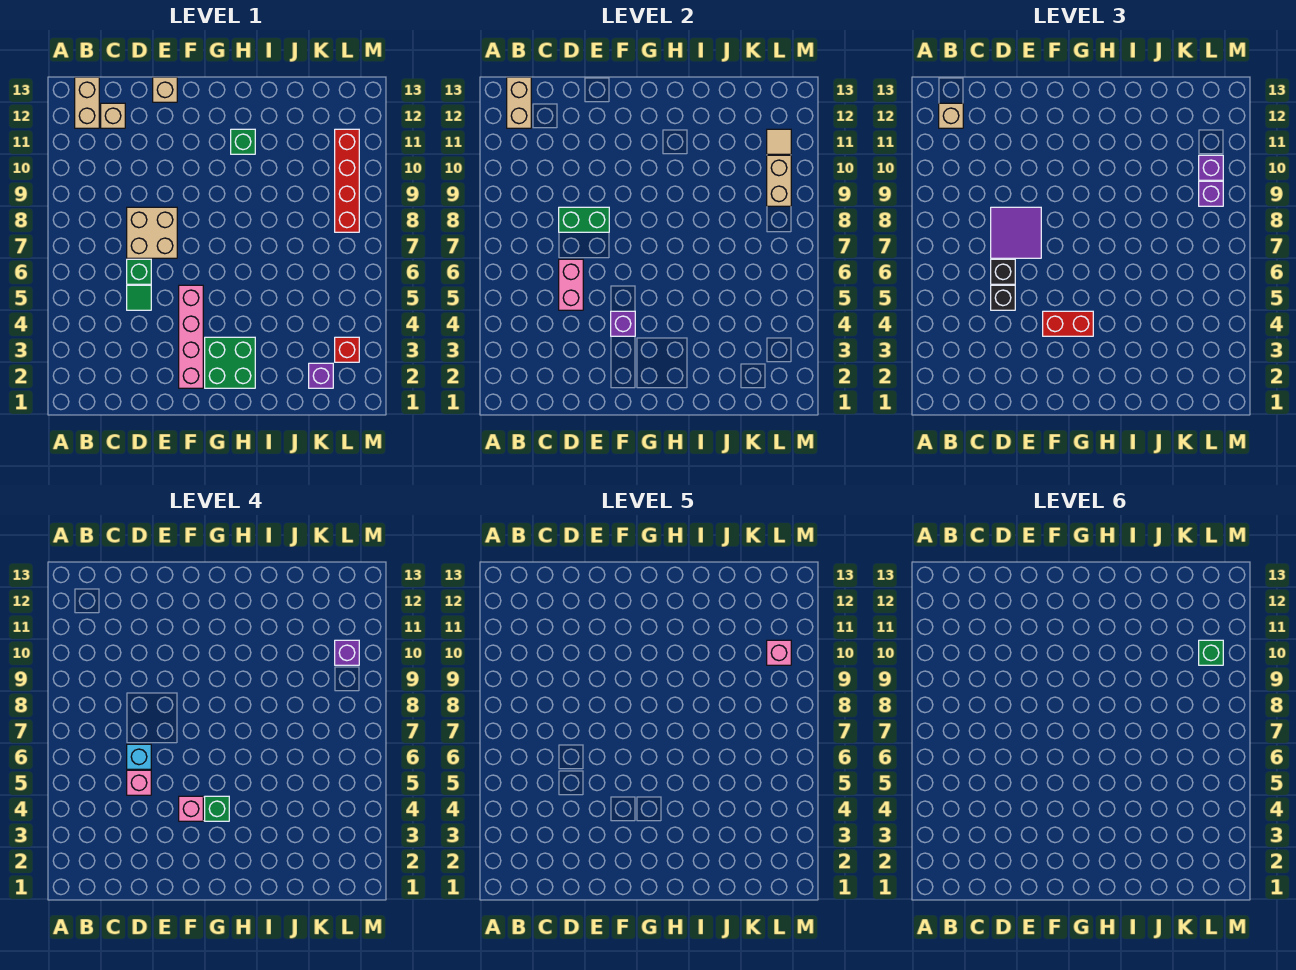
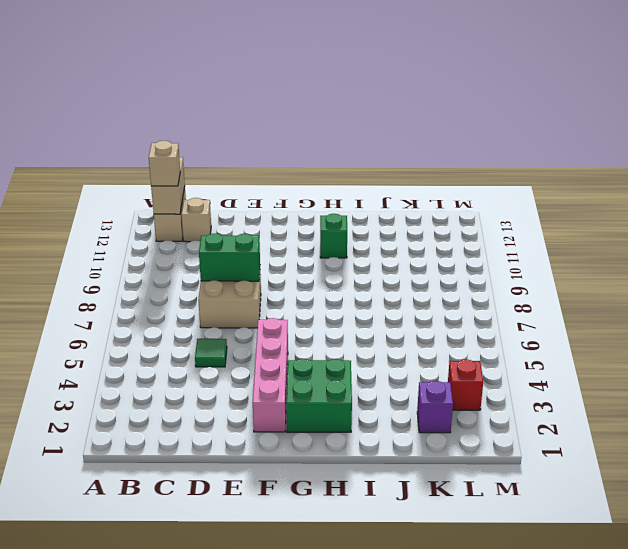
none -> green 1x1 brick [127,259,151,284]
none -> tan 1x1 brick [153,77,177,102]
none -> red 1x4 brick [335,129,359,232]
none -> pink 1x2 brick [559,259,583,310]

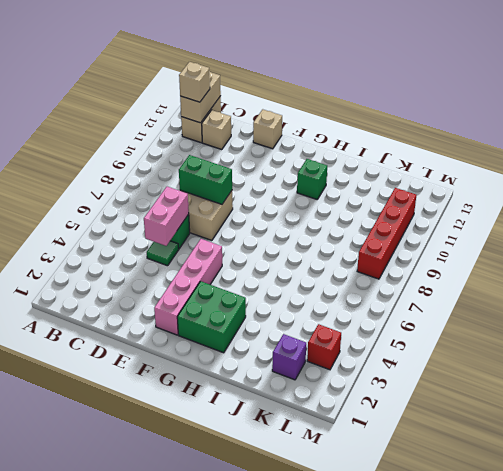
none -> purple 1x1 brick [611,311,635,336]
none -> tan 1x2 brick [767,155,791,206]
none -> tan 1x1 tile [767,129,791,154]
none -> black 1x1 brick [991,285,1015,310]

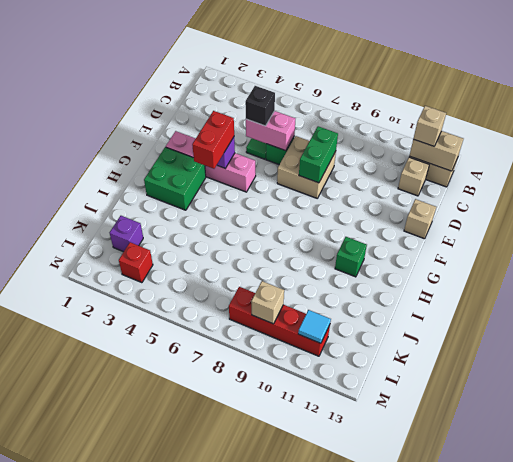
tan 1x1 brick [251,281,284,324] -> tan 1x2 brick [767,155,791,206]
cyan 1x1 tile [298,310,331,343] -> tan 1x1 tile [767,129,791,154]
none -> black 1x1 brick [991,259,1015,284]
none -> purple 2x2 tile [991,207,1041,258]
none -> purple 1x1 brick [1199,181,1223,206]
none -> purple 1x1 brick [1199,155,1223,180]

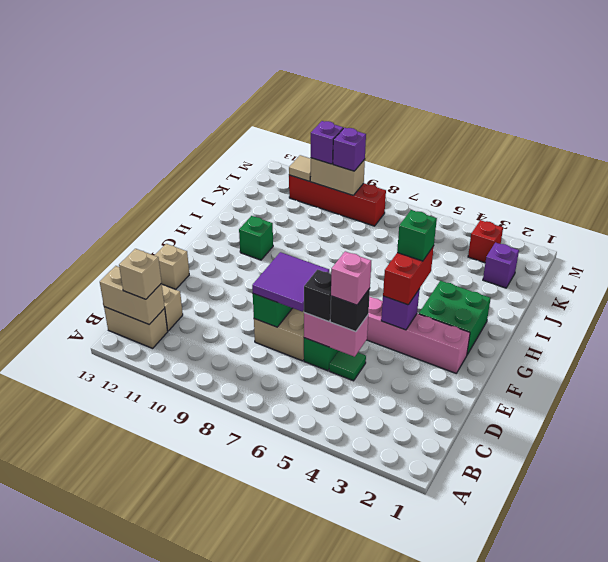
none -> cyan 1x1 brick [127,744,151,769]
none -> pink 1x1 brick [179,796,203,821]
none -> purple 1x1 brick [335,640,359,665]
none -> pink 1x1 brick [767,640,791,665]

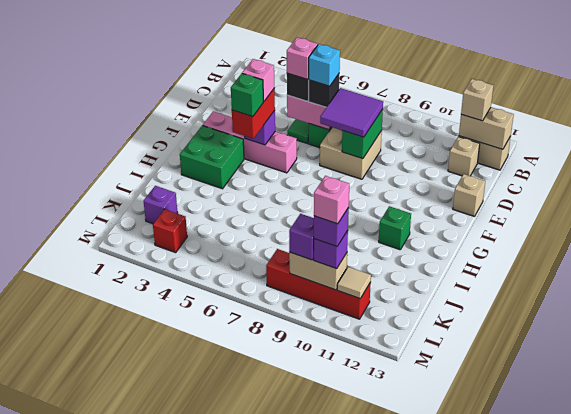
none -> green 1x1 brick [1199,640,1223,665]

